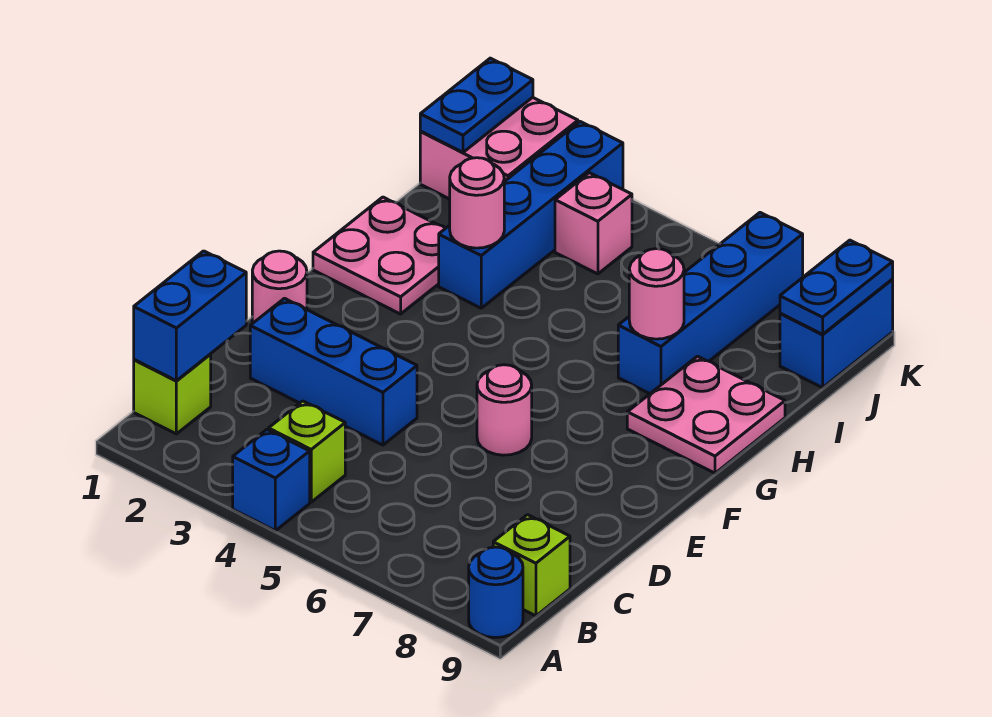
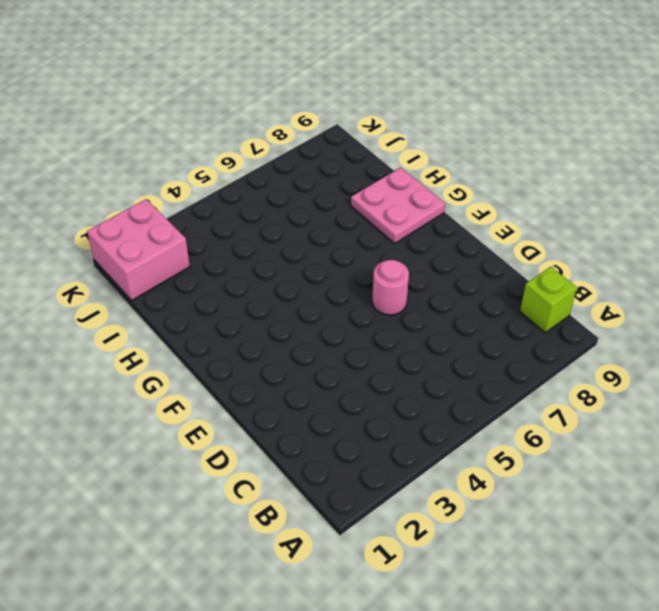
none -> blue 1x1 brick [233,430,310,531]
none -> blue 1x1 round brick [469,547,523,638]
none -> lime 1x1 brick [134,355,211,434]

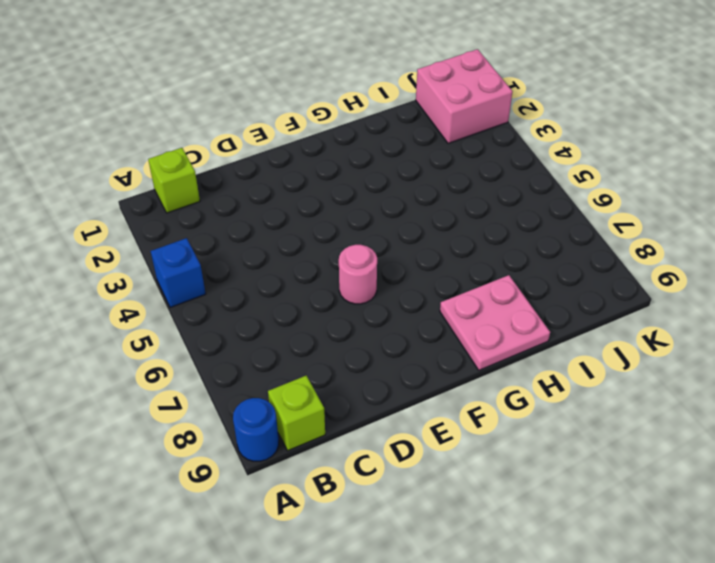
none -> lime 1x1 brick [269,401,345,502]
none -> blue 1x3 brick [250,298,417,445]
none -> pink 1x1 round brick [252,251,307,324]

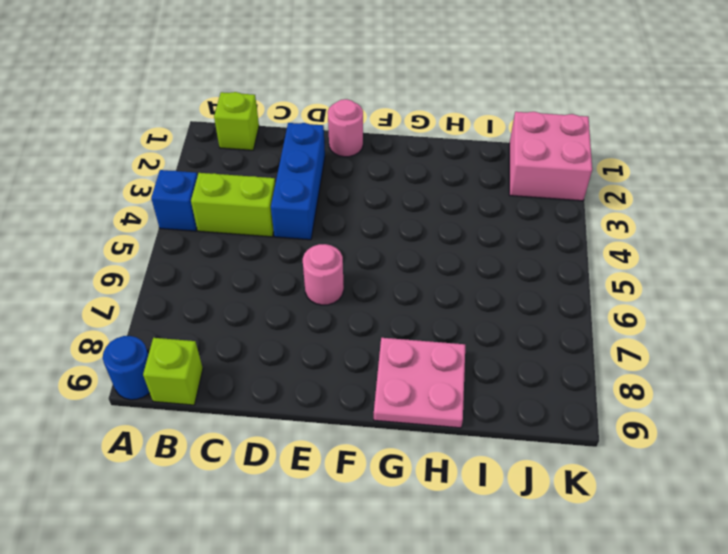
lime 1x2 brick [191,173,275,237] -> lime 1x1 brick [269,401,345,502]
none -> pink 2x2 plate [313,197,446,314]
none -> blue 1x4 brick [439,122,623,308]
none -> blue 1x4 brick [618,213,803,394]

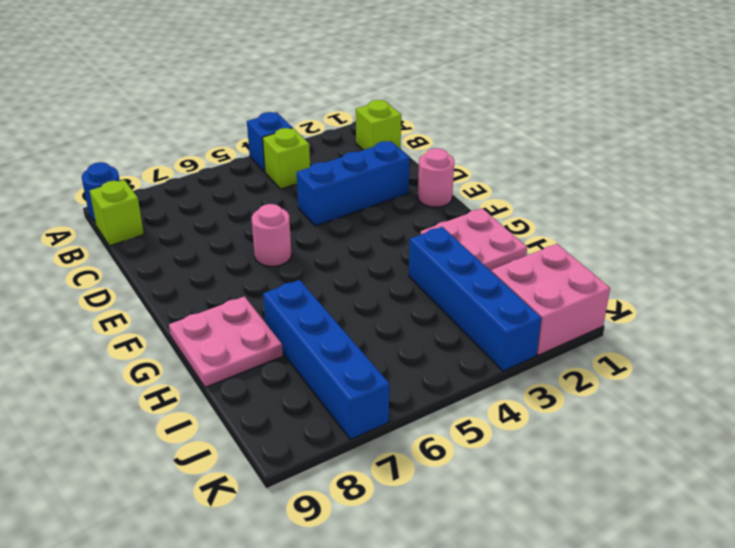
none -> pink 1x1 brick [555,173,632,274]
none -> blue 1x2 brick [780,280,893,388]
none -> blue 1x2 brick [134,251,246,381]

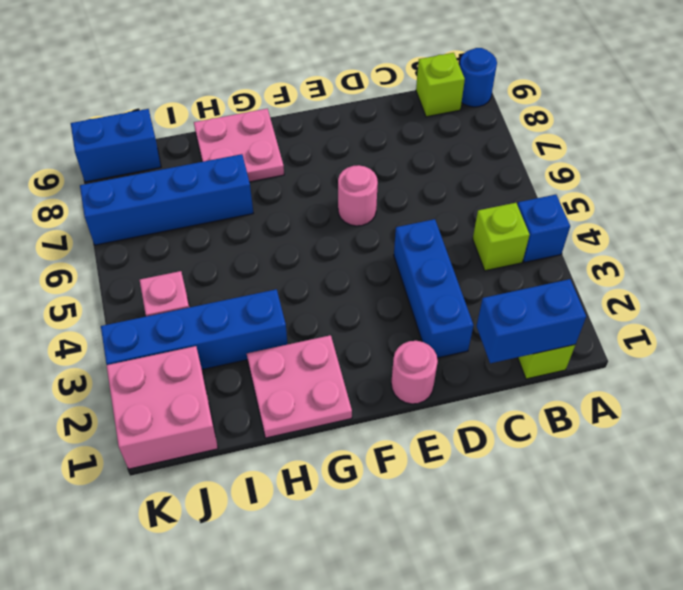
none -> pink 1x1 round brick [450,158,504,248]
none -> pink 1x1 round brick [629,249,684,339]
none -> blue 1x2 plate [420,58,533,152]

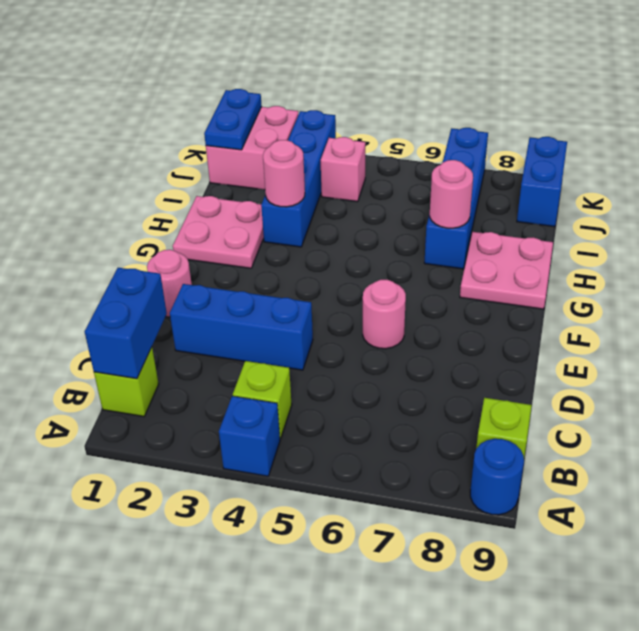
none -> blue 1x2 plate [780,240,893,334]

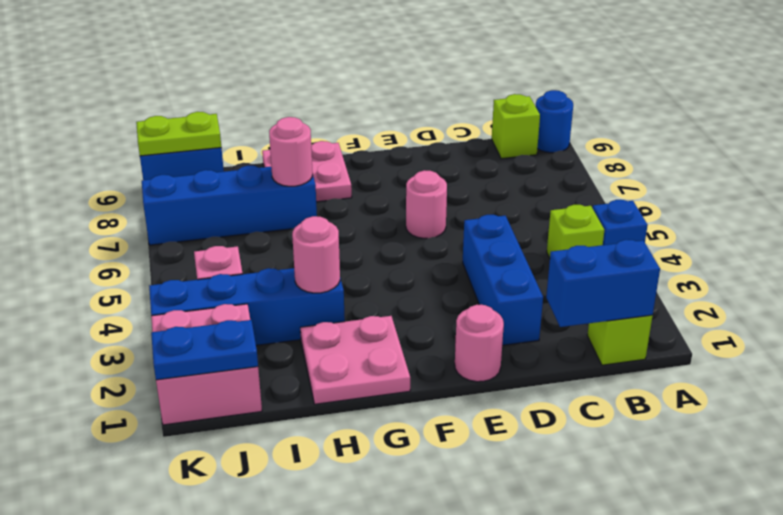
lime 1x2 plate [136,112,221,156] -> blue 1x2 plate [780,240,893,334]

